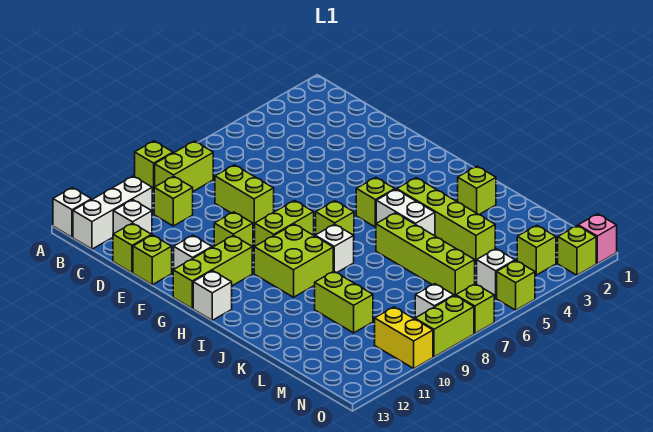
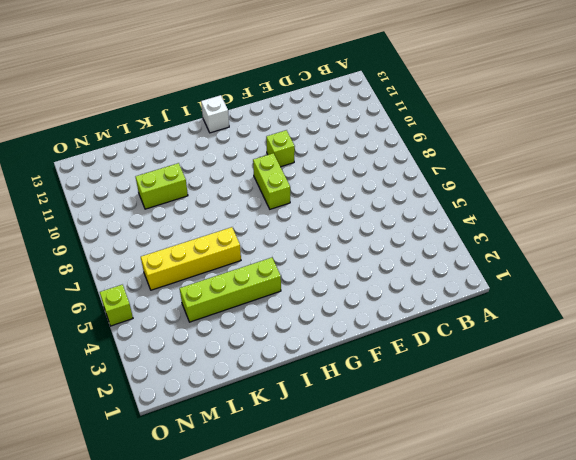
yellow 1x4 brick [141,227,241,290] -> lime 1x4 brick [376,213,475,296]
none -> lime 1x1 brick [135,141,173,191]
none -> white 1x1 brick [53,188,91,237]
none -> lime 1x2 brick [155,141,213,191]
none -> white 1x3 brick [73,176,152,249]

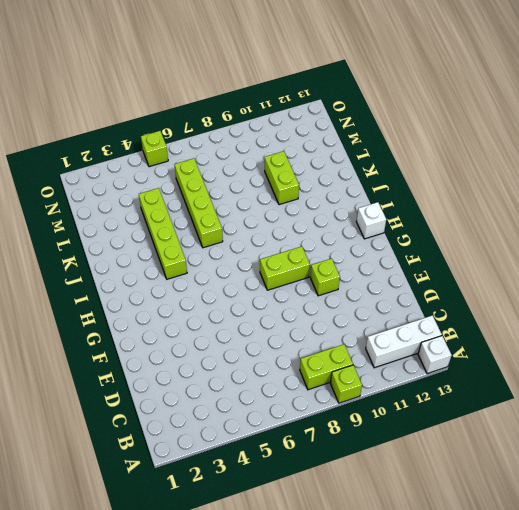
none -> lime 1x1 brick [154,176,193,226]
none -> white 1x1 brick [113,200,152,235]
none -> lime 1x2 brick [215,165,274,226]
none -> lime 1x1 brick [113,223,152,273]

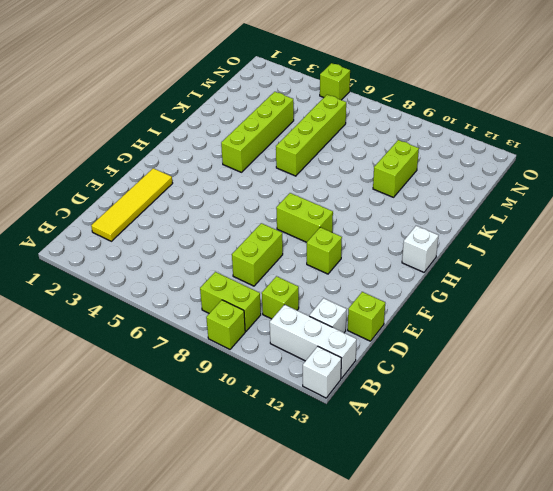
yellow 1x4 tile [91,168,173,241] -> none
none -> lime 1x1 brick [133,235,172,285]
none -> white 1x1 brick [174,235,212,269]
none -> lime 1x3 brick [173,235,252,308]
none -> lime 1x1 brick [356,177,395,227]

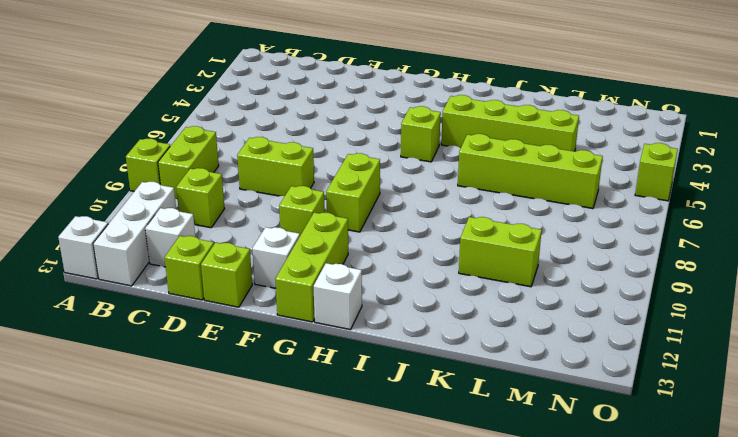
none -> lime 1x1 brick [316,201,354,236]
none -> lime 2x2 brick [254,224,333,297]
none -> white 1x2 brick [376,189,435,236]
none -> white 1x1 brick [315,224,354,273]

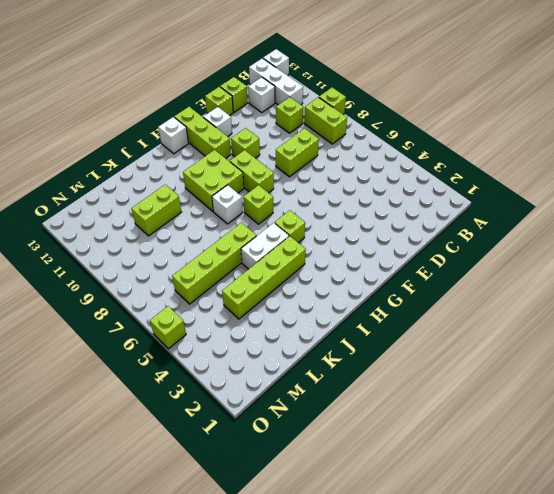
none -> lime 1x1 brick [458,166,496,215]
none -> lime 1x1 brick [517,225,556,275]
none -> white 1x1 brick [477,249,515,298]
none -> white 1x1 brick [415,284,454,318]

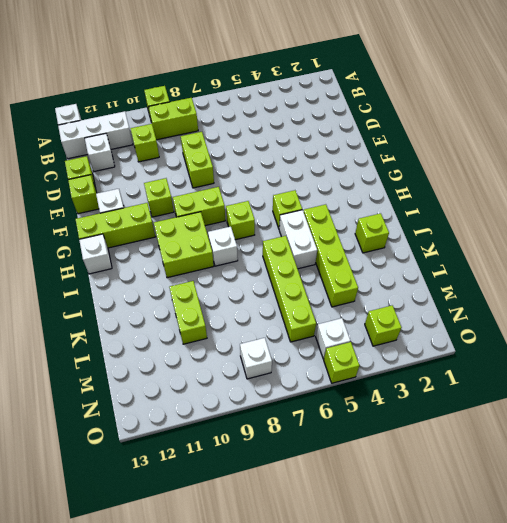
none -> yellow 1x2 brick [375,307,433,368]
none -> pink 1x1 brick [578,214,617,263]
none -> lime 1x1 brick [558,226,596,275]
none -> lime 1x1 brick [456,284,494,333]

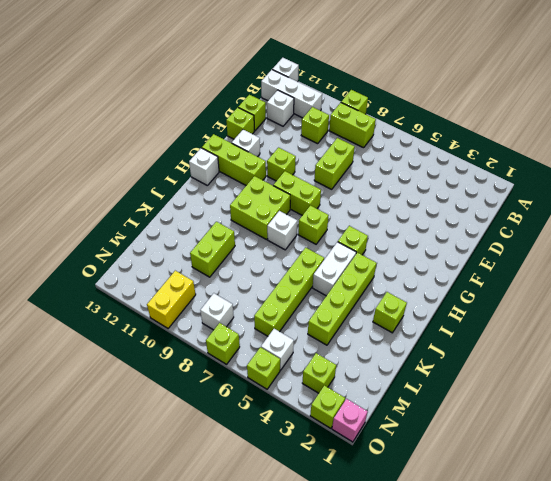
none -> lime 1x2 brick [415,296,474,357]

